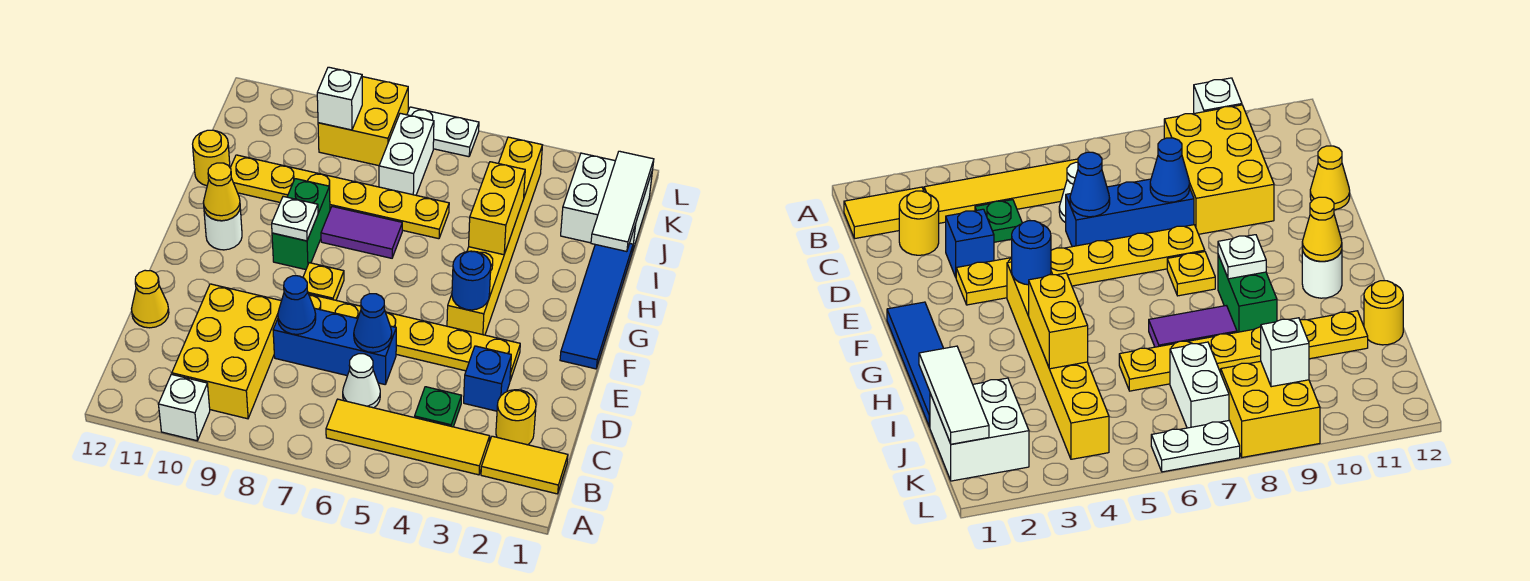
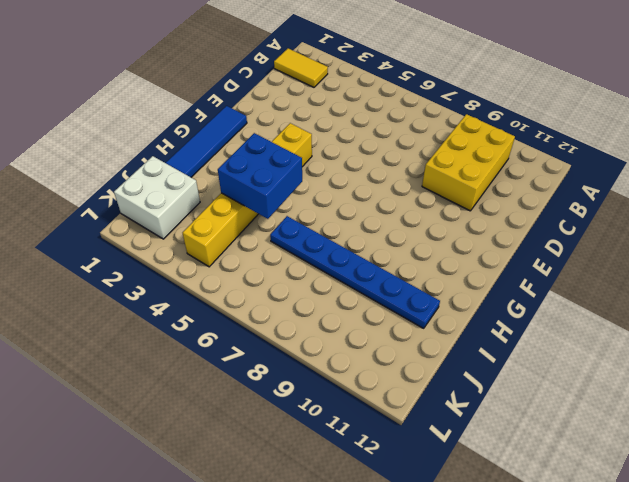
blue 2x2 brick [218,133,302,219] -> yellow 1x2 brick [469,162,525,255]
blue 1x6 plate [270,216,440,328] -> yellow 1x6 plate [230,155,449,239]
none -> white 1x1 brick [158,374,210,441]
none -> yellow 1x4 tile [326,399,490,475]
none -> yellow 1x1 round brick [496,390,536,445]
none -> green 1x1 plate [415,387,461,427]

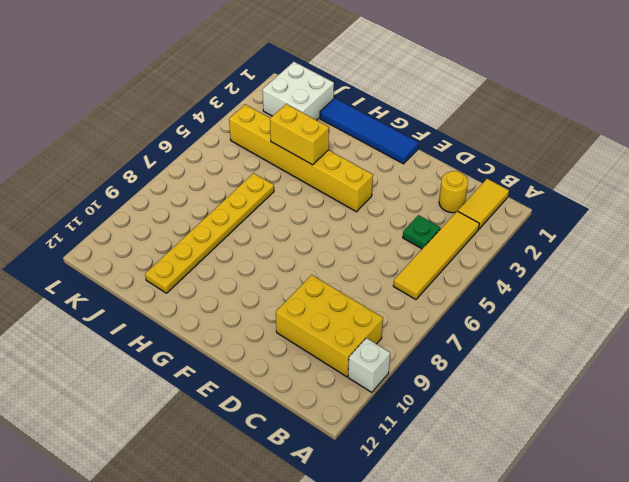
none -> white 1x1 cone [343,354,380,408]
none -> blue 1x1 brick [464,346,511,411]
none -> blue 1x3 brick [273,308,396,384]
none -> yellow 1x1 cone [132,270,169,328]

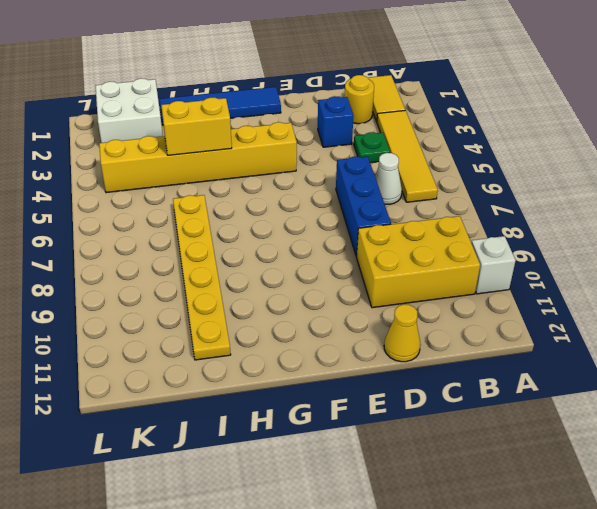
none -> yellow 1x6 plate [309,294,520,380]
none -> yellow 1x1 plate [303,263,344,300]
none -> green 1x2 brick [272,179,330,270]
none -> white 1x1 round brick [204,209,242,250]

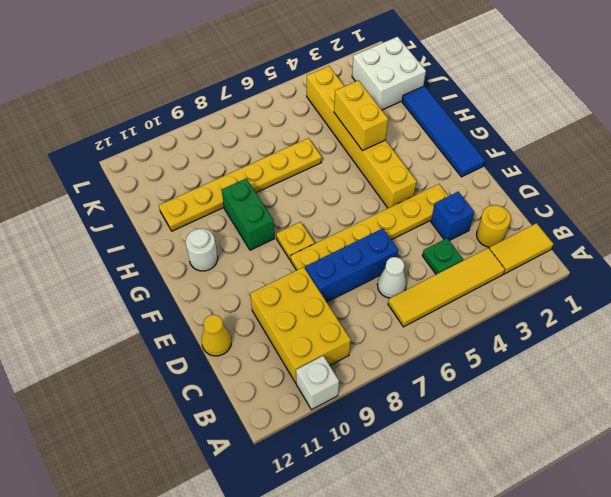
none -> purple 1x2 tile [321,207,402,258]
none -> yellow 1x1 round brick [193,130,230,186]
none -> white 1x2 brick [379,113,434,195]
none -> yellow 2x2 brick [318,77,408,166]

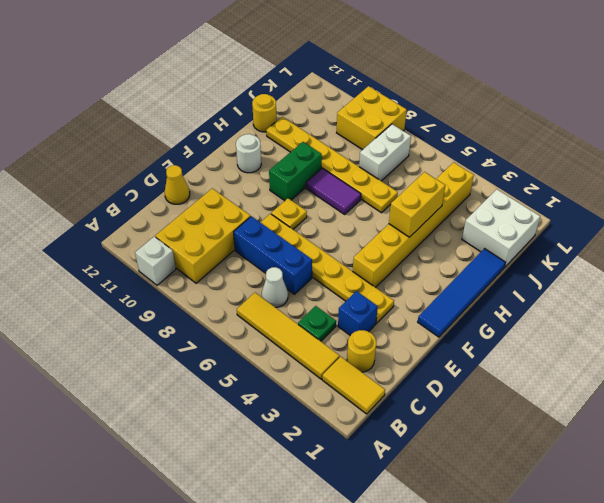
none -> white 1x2 plate [407,107,479,157]
none -> blue 1x1 cone [354,294,392,352]
none -> blue 1x1 cone [278,276,316,334]
none -> blue 1x1 round brick [452,251,491,310]

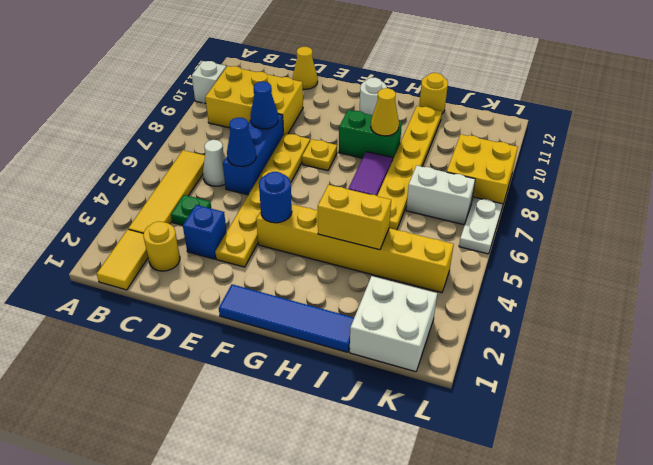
yellow 1x1 cone [371,88,399,136] -> yellow 1x1 cone moved to [203,163,240,221]
none -> white 1x1 plate [272,196,318,241]
none -> white 1x3 tile [591,151,654,252]
none -> white 1x1 brick [317,67,362,130]

